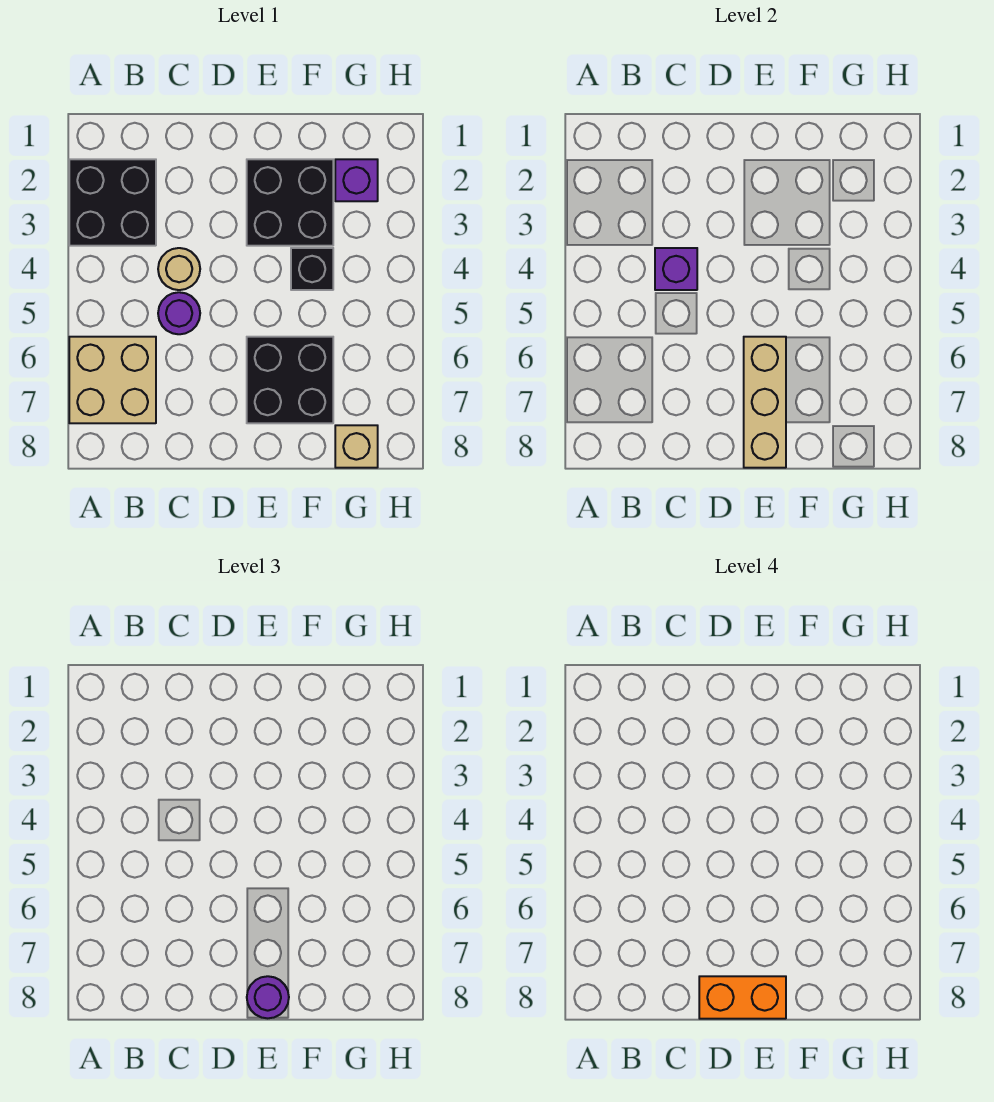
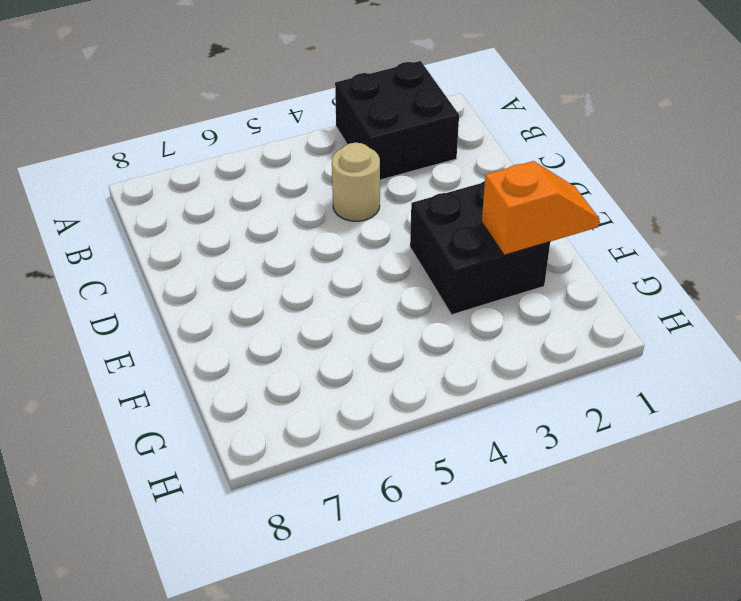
orange 1x2 slope [482,161,599,255] -> none
none -> tan 2x2 brick [69,337,156,423]
none -> purple 1x1 round brick [158,292,200,334]
none -> black 2x2 brick [247,337,333,423]

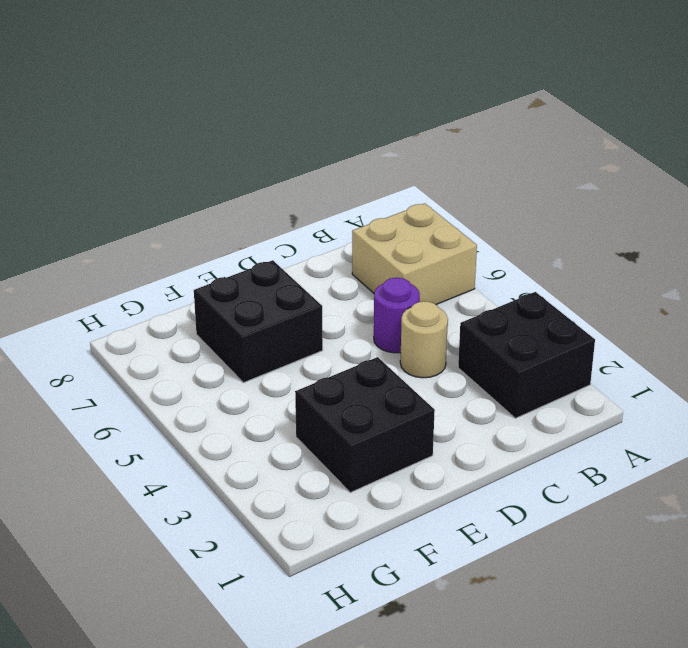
none -> black 1x1 brick [291,248,333,290]
none -> purple 1x1 brick [335,159,378,201]
none -> tan 1x1 brick [335,425,378,468]

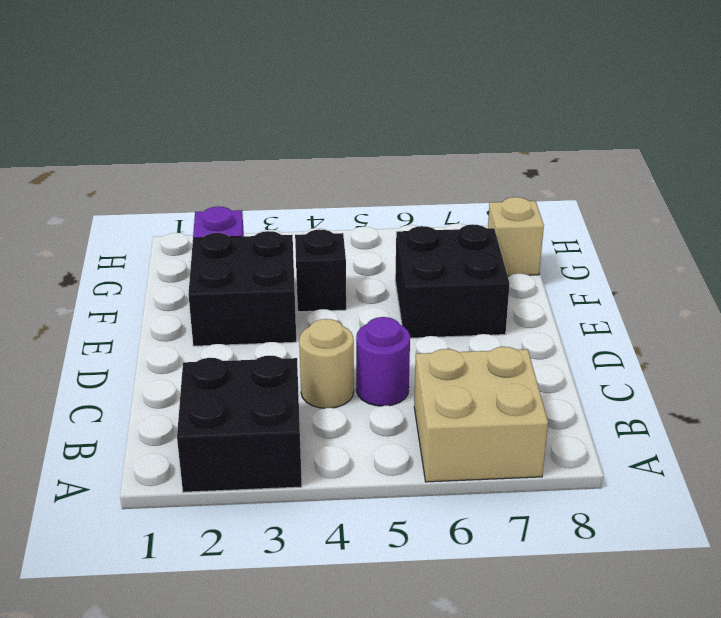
none -> purple 1x1 brick [655,248,697,290]
none -> tan 1x3 brick [744,337,786,468]
none -> purple 1x1 round brick [247,976,289,1018]

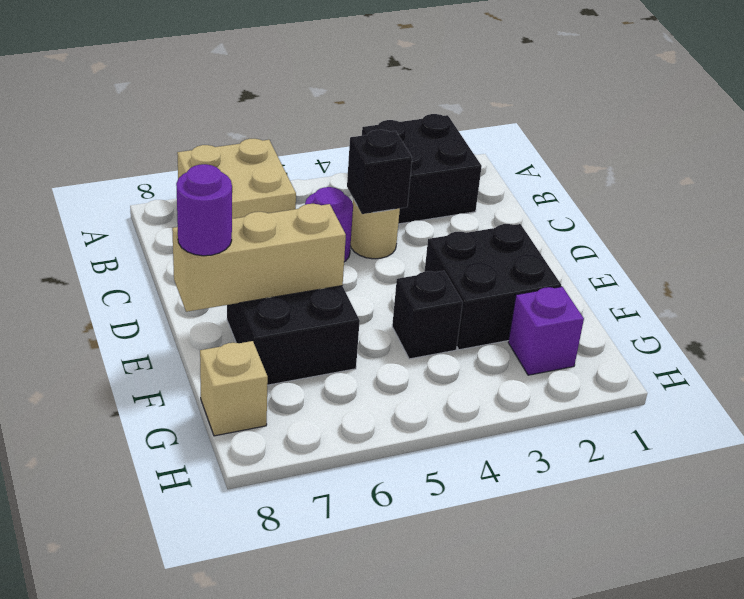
black 1x1 brick [347,130,412,214] -> purple 1x1 brick [655,248,697,290]
none -> orange 1x2 brick [699,976,786,1019]

